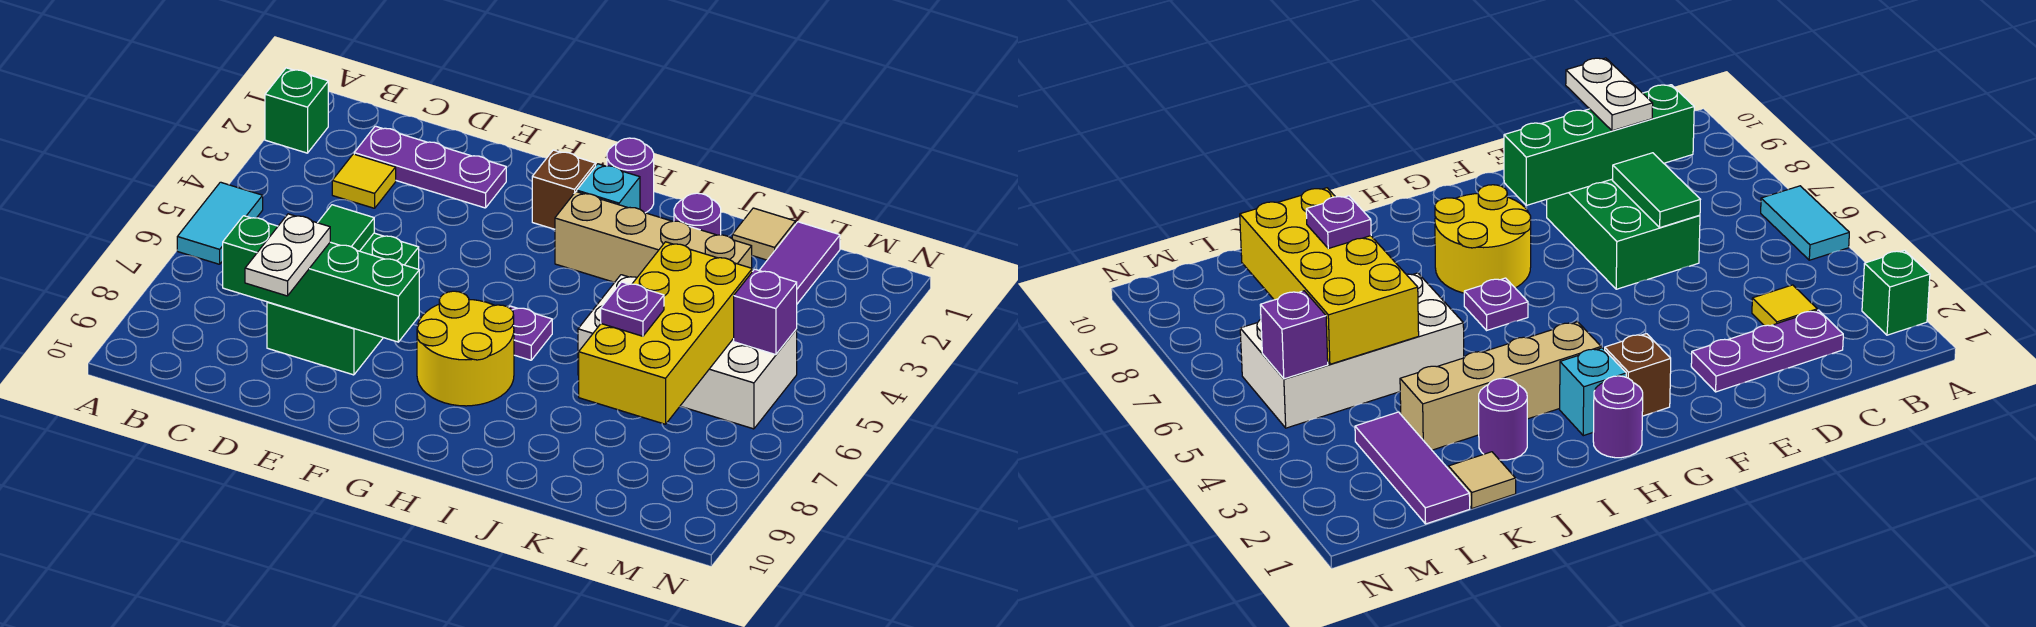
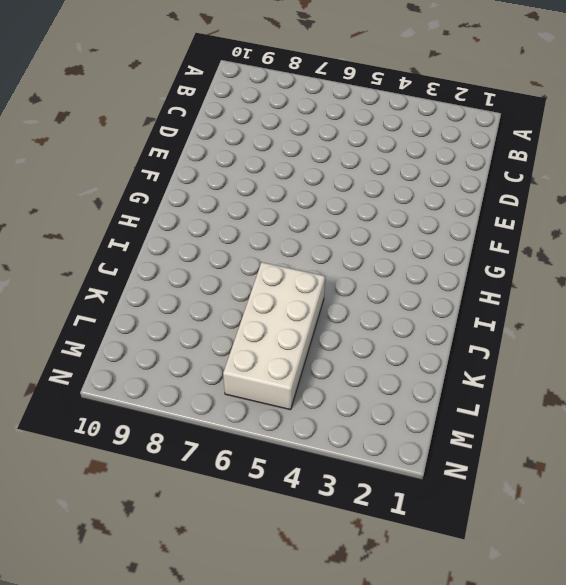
none -> green 1x1 brick [265,68,328,153]
none -> cyan 1x2 tile [177,182,263,264]
none -> purple 1x3 plate [354,126,506,208]

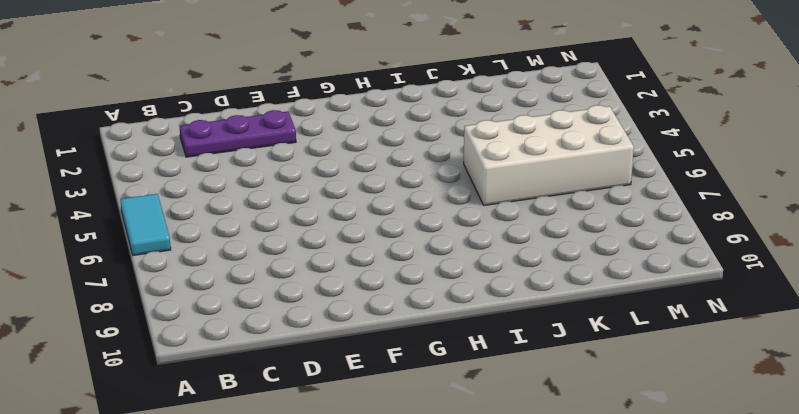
none -> green 1x1 brick [265,68,328,153]
none -> yellow 1x1 tile [332,154,396,208]
none -> green 2x3 brick [267,233,419,375]

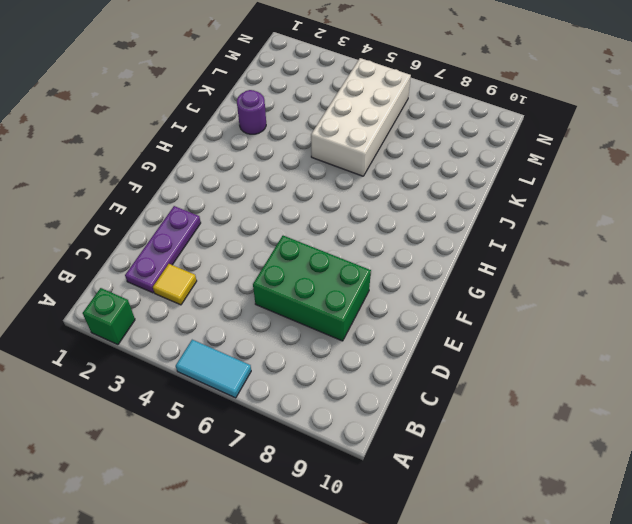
none -> brown 1x1 brick [532,150,596,229]
none -> yellow 2x2 round brick [417,291,514,406]
none -> purple 1x1 round brick [607,138,654,213]

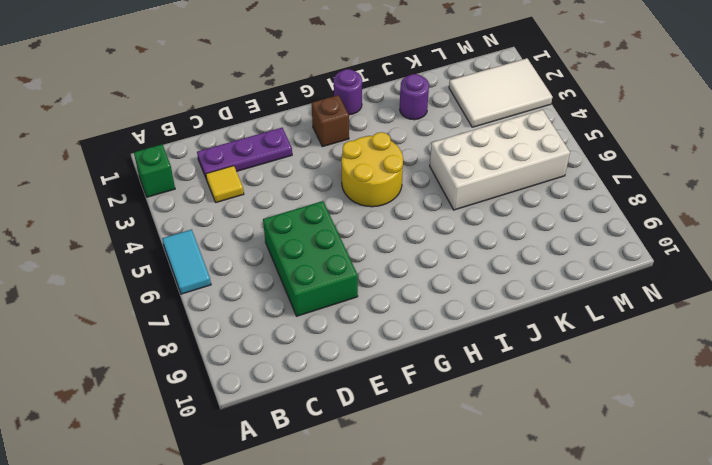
yellow 2x2 round brick [341,132,403,207] -> yellow 2x2 round brick moved to [417,291,514,406]
white 2x3 tile [449,58,552,127] -> purple 1x3 tile [759,222,840,304]
none -> cyan 1x1 brick [577,164,640,209]
none -> tan 1x4 brick [555,192,752,282]
none -> purple 1x1 plate [509,306,552,360]

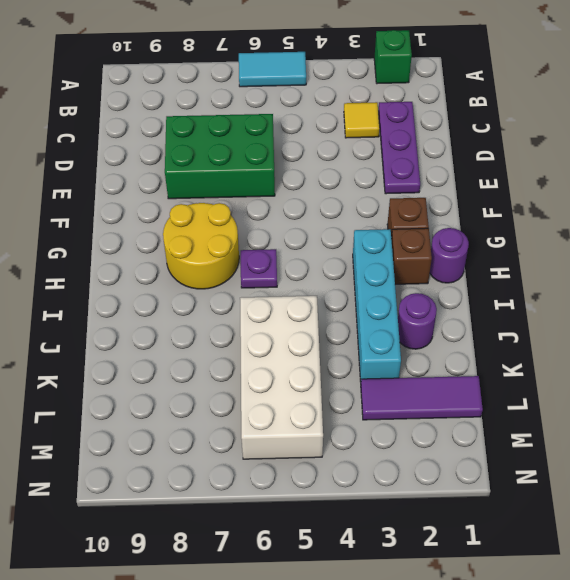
brown 1x1 brick [391,228,432,284] -> cyan 1x1 brick [577,164,640,209]
cyan 1x4 brick [353,229,401,382] -> tan 1x4 brick [555,192,752,282]
none -> tan 1x1 tile [732,208,796,260]
none -> green 1x4 brick [223,216,419,342]
none -> green 1x2 tile [318,205,374,251]

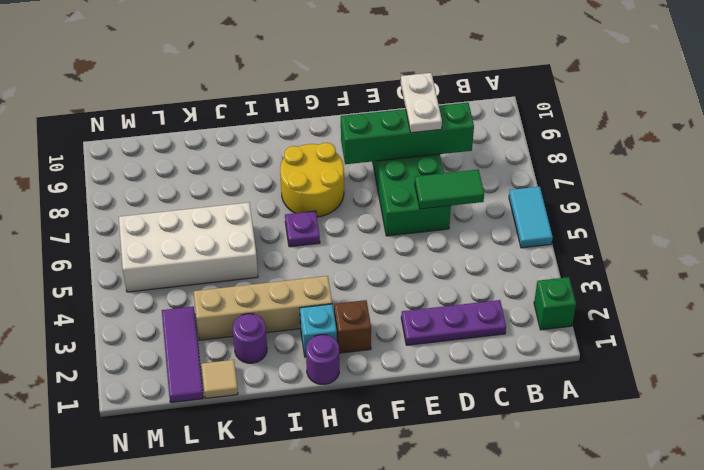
green 1x2 tile [415,170,484,209] -> green 1x2 tile turned to [318,205,374,251]
none -> yellow 1x1 tile [332,154,396,208]
none -> yellow 2x4 brick [579,242,752,424]
none -> purple 1x1 brick [734,269,797,355]

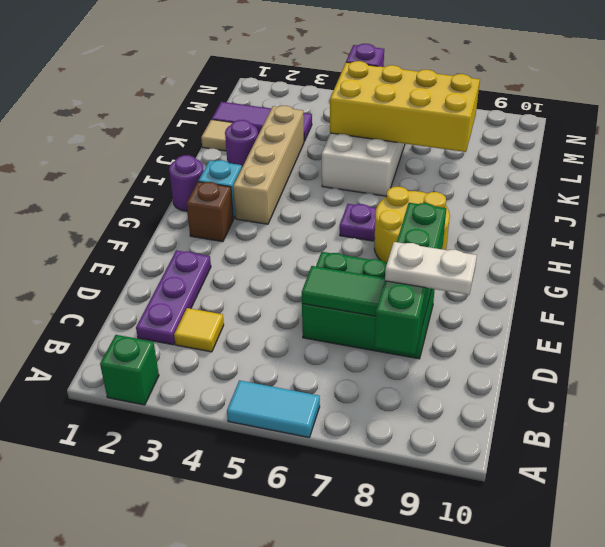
none -> purple 1x1 plate [601,282,664,336]

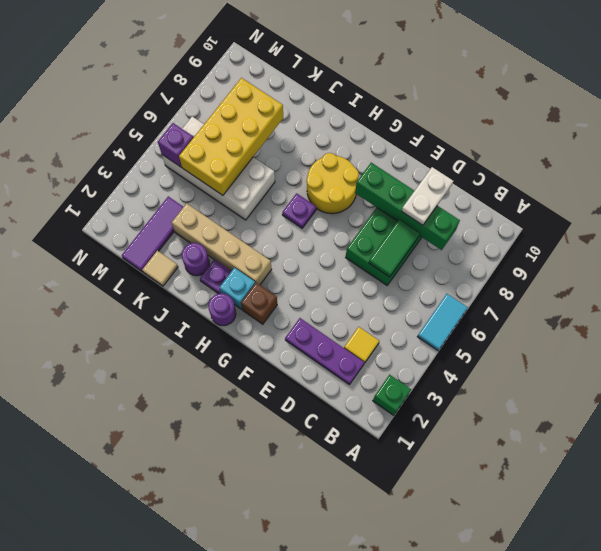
purple 1x1 plate [200,259,231,294] -> purple 1x1 plate moved to [601,282,664,336]

